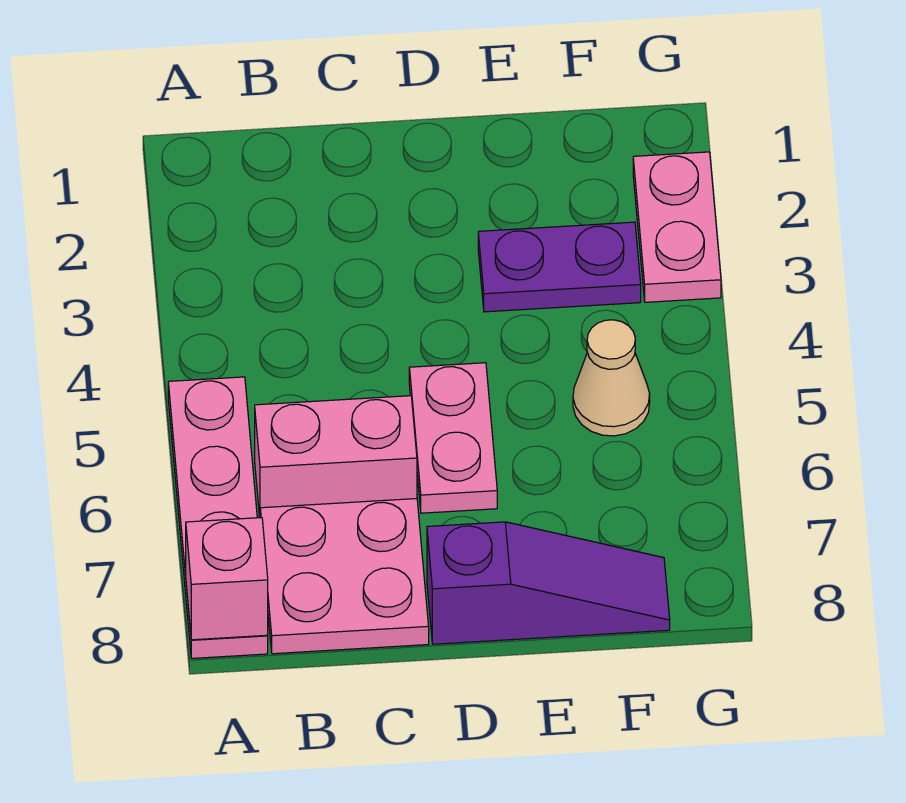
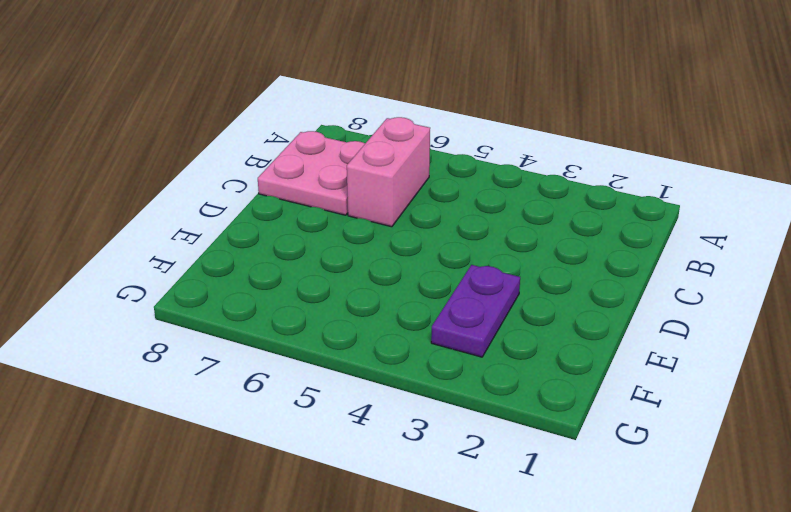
none -> pink 1x4 plate [168,377,268,658]
none -> pink 1x2 plate [409,363,497,513]

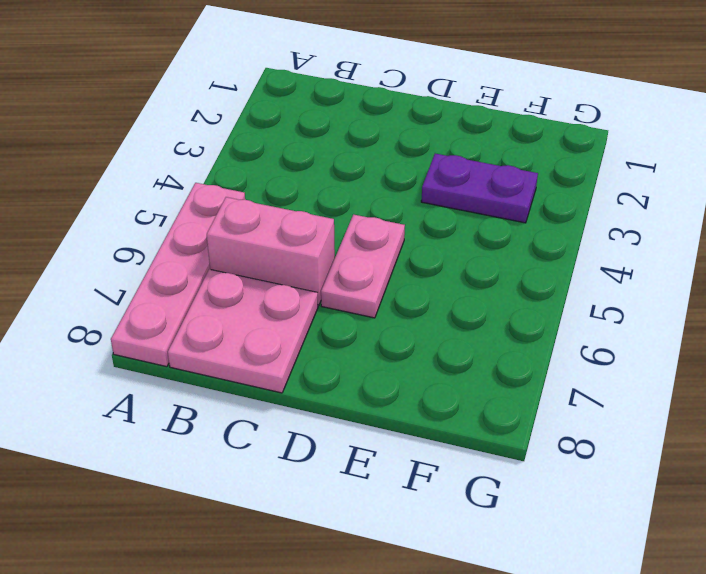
none -> purple 1x3 slope [427,522,670,644]
none -> tan 1x1 cone [573,320,650,436]

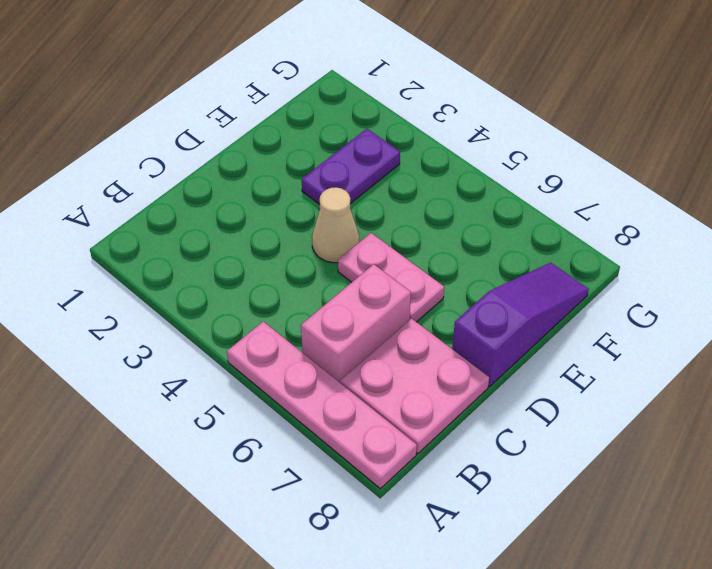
tan 1x1 cone [312,187,359,263] -> tan 1x1 cone moved to [573,320,650,436]
none -> pink 1x2 plate [633,152,721,302]
none -> pink 1x1 brick [186,518,268,640]

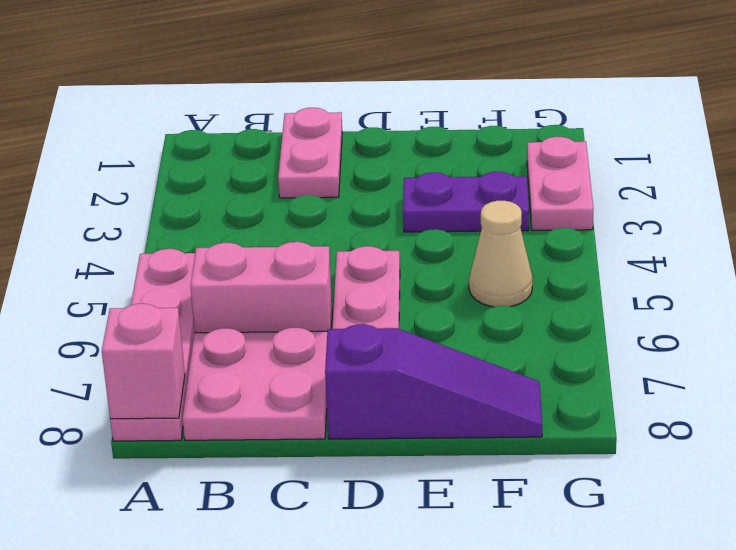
pink 1x2 plate [278,108,342,198] -> none

